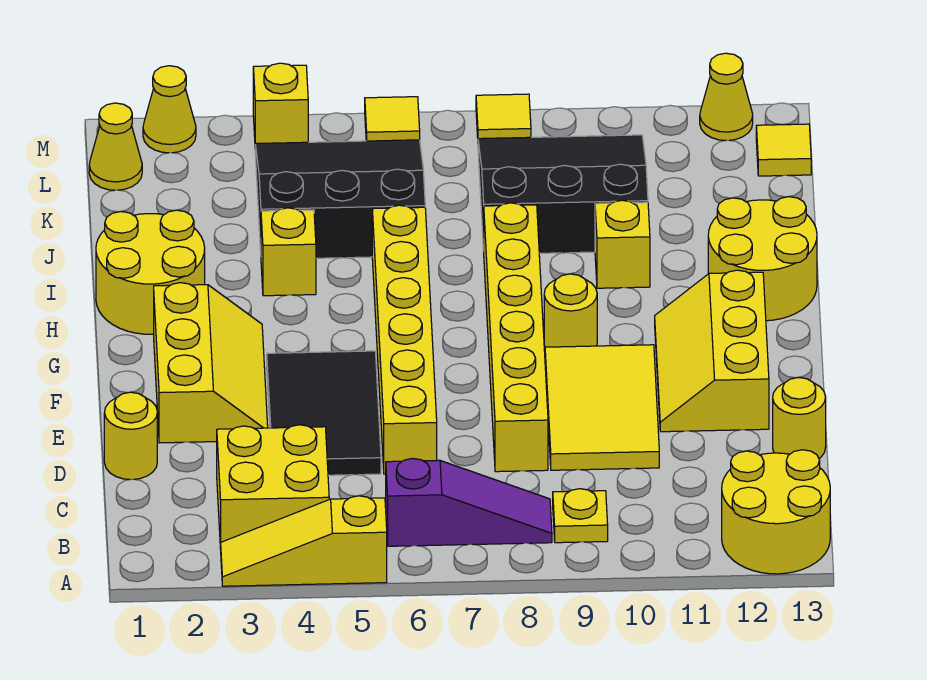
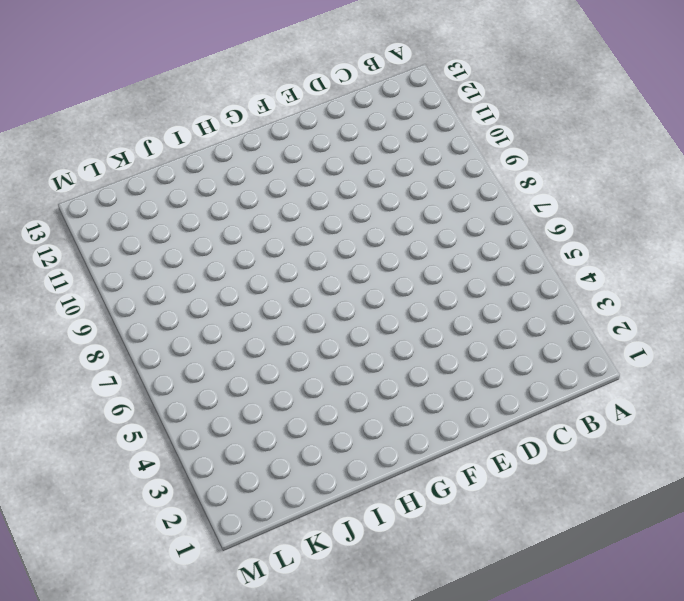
none -> yellow 1x3 slope [221,496,387,586]
none -> yellow 2x2 round brick [722,450,830,574]
none -> yellow 2x2 brick [217,425,329,549]

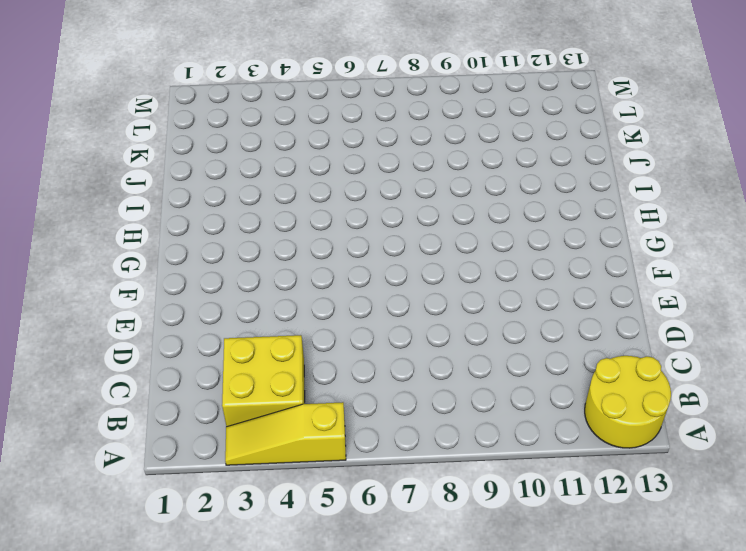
none -> purple 1x3 slope [386,458,552,546]
none -> yellow 1x1 plate [553,489,608,543]
none -> yellow 1x1 round brick [104,392,157,480]

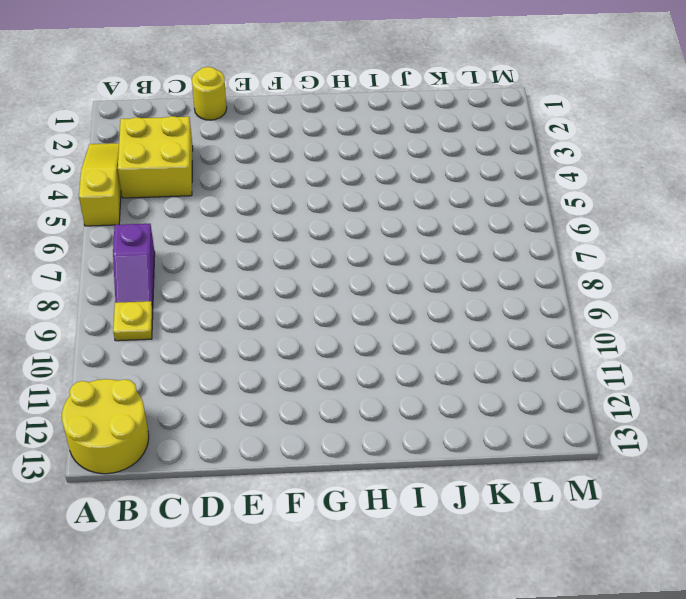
purple 1x2 slope [113,224,155,308] -> purple 1x3 slope [386,458,552,546]
none -> black 2x3 tile [267,351,381,475]
none -> yellow 1x6 brick [372,205,437,474]
none -> yellow 1x6 brick [484,203,548,472]

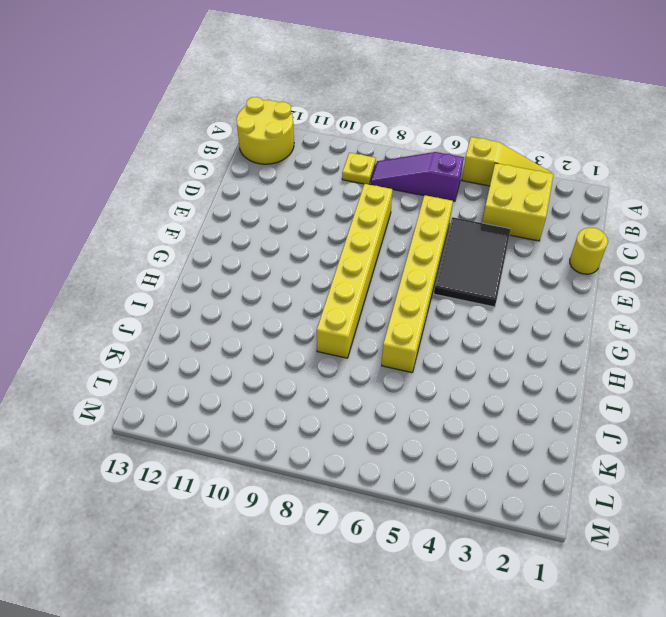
none -> yellow 2x3 tile [545,345,659,470]
none -> yellow 1x1 round brick [773,377,826,458]
none -> yellow 2x3 slope [154,283,268,443]

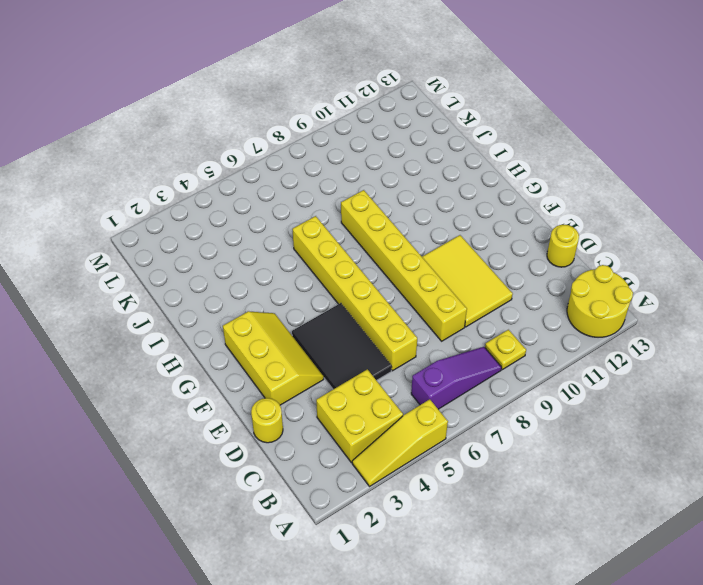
none -> yellow 2x3 slope [655,270,769,432]
none -> yellow 1x1 round brick [544,274,597,347]
none -> yellow 2x2 round brick [96,210,205,334]

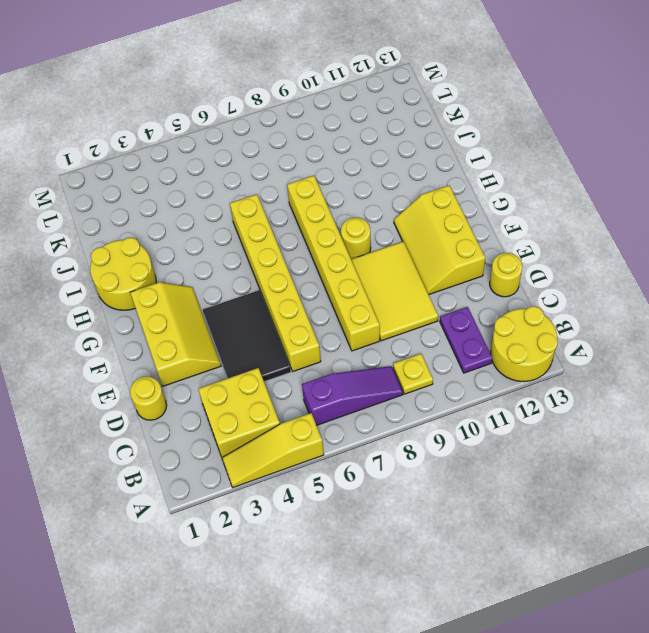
purple 1x2 plate [440,307,492,373] -> none
none -> yellow 2x2 round brick [708,197,817,321]
none -> yellow 1x1 brick [261,208,316,296]
none -> yellow 1x1 brick [595,200,650,288]

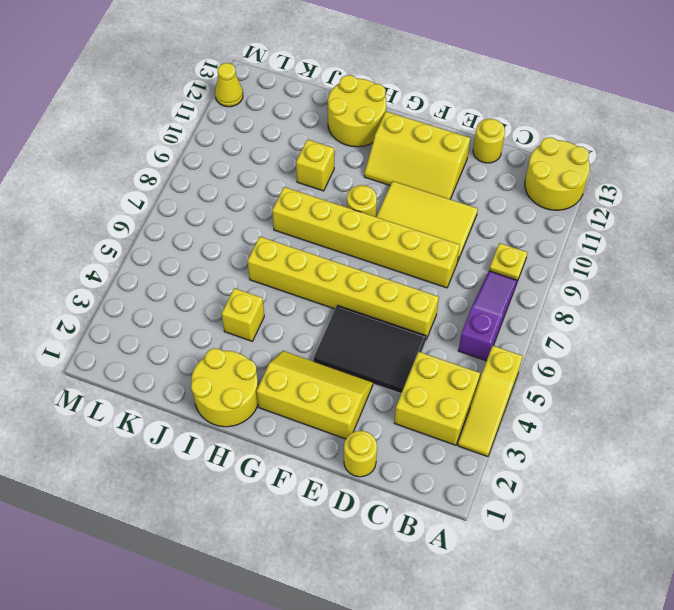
none -> black 3x3 slope [255,140,425,258]
none -> black 3x3 slope [478,135,648,253]
none -> yellow 1x1 cone [89,103,142,190]

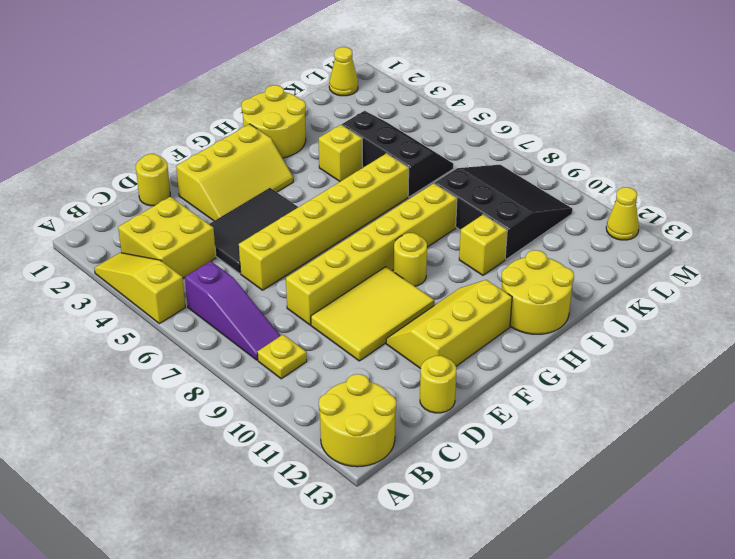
black 2x3 slope [342,111,453,197] -> black 3x3 slope [255,140,425,258]
none -> yellow 1x1 tile [756,124,811,176]
none -> yellow 1x1 cone [143,66,196,153]
none -> yellow 1x1 brick [253,63,308,144]

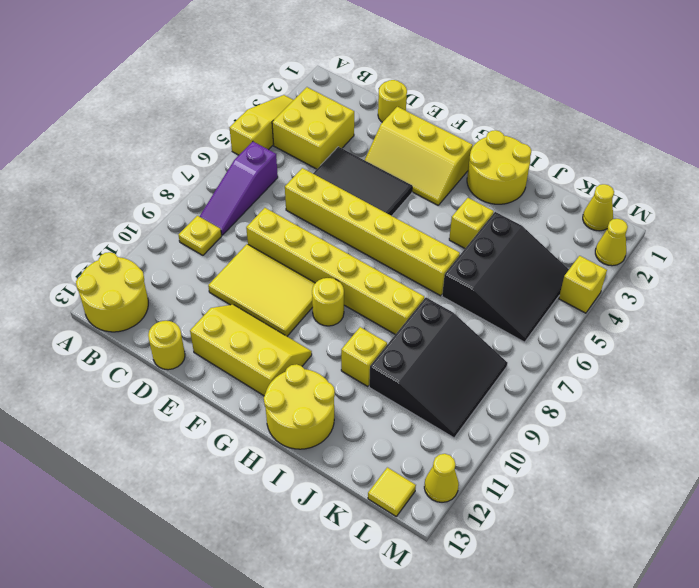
none -> yellow 1x1 tile [365,97,420,141]
none -> yellow 1x1 tile [476,94,531,139]

